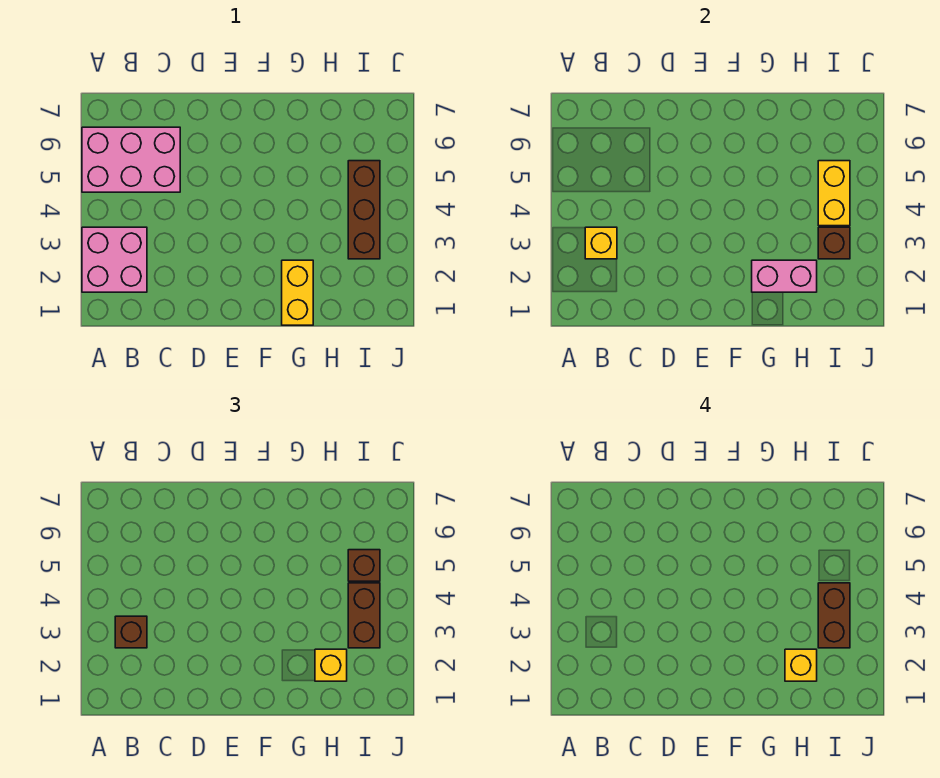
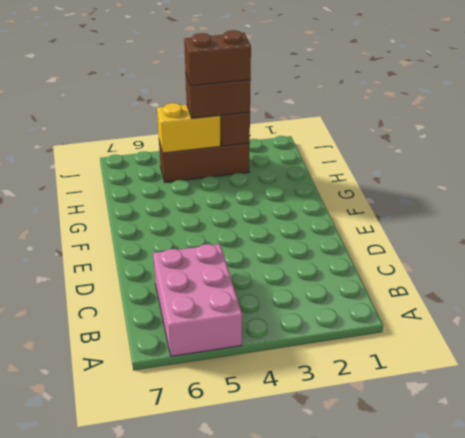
none -> pink 2x2 brick [82,227,147,292]
none -> yellow 1x2 brick [282,260,313,325]
none -> yellow 1x1 brick [585,227,617,259]

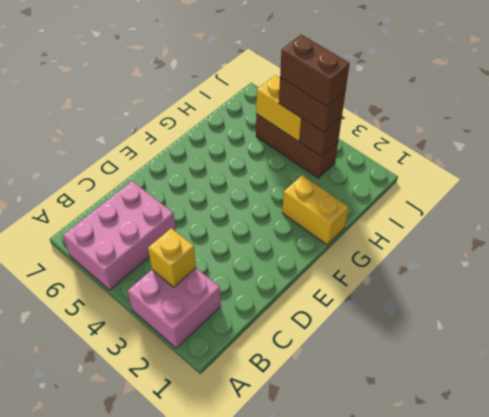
none -> pink 1x2 brick [752,260,817,292]
none -> brown 1x1 brick [115,616,147,648]
none -> yellow 1x1 brick [315,649,347,681]

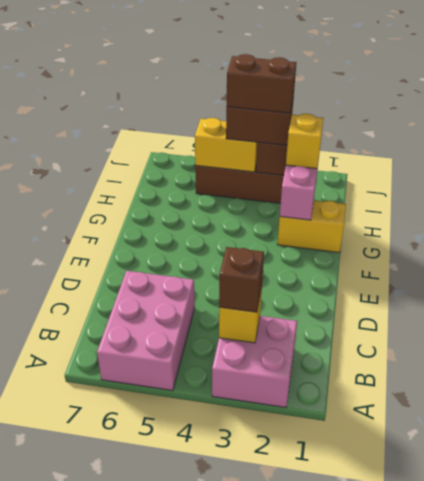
none -> brown 1x1 brick [348,550,380,581]
none -> yellow 1x1 brick [785,649,817,681]

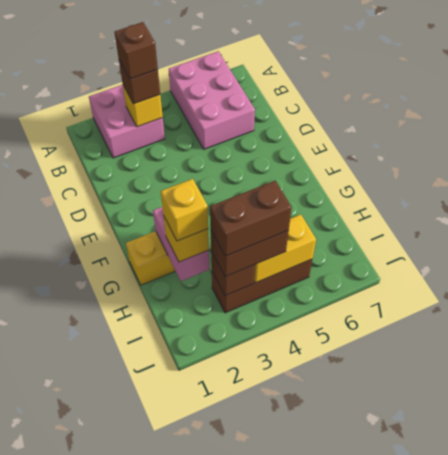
brown 1x1 brick [114,22,158,79] -> brown 1x1 brick moved to [348,550,380,581]

